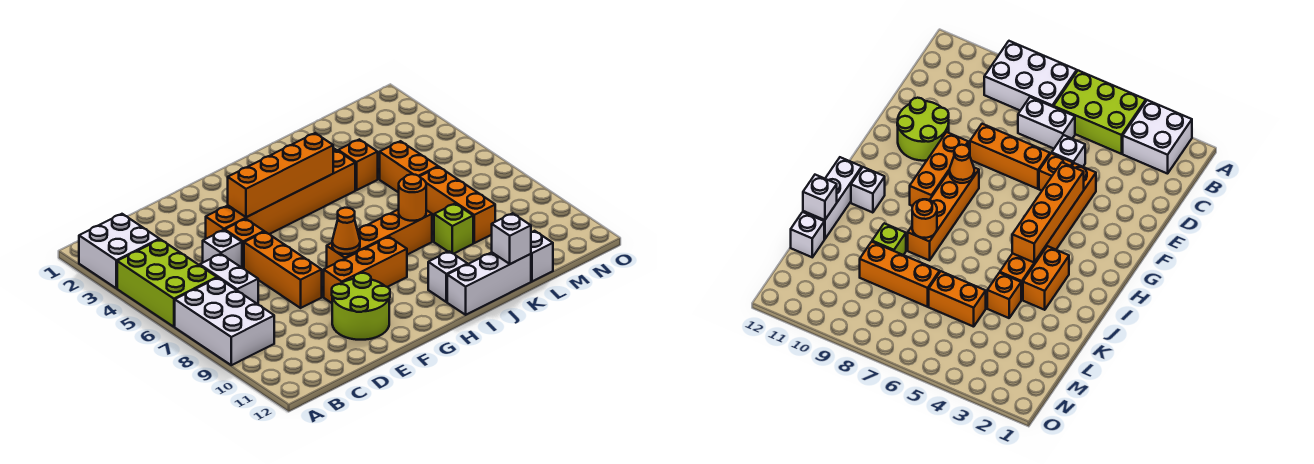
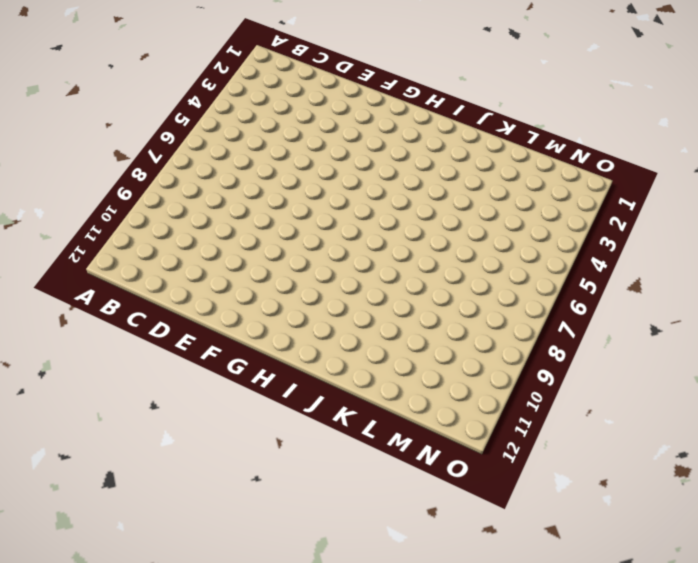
none -> white 2x2 brick [79,214,159,288]
none -> lime 2x3 brick [117,239,217,327]
none -> white 2x3 brick [175,278,274,365]

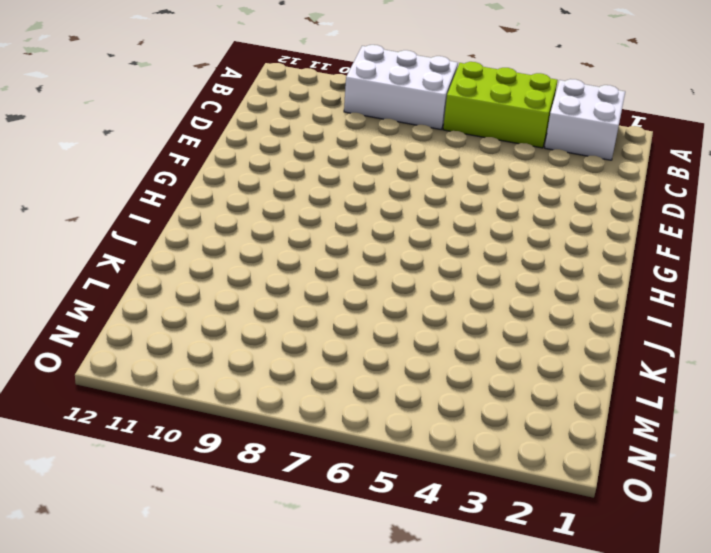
none -> white 1x2 brick [200,254,258,304]
none -> white 1x1 brick [203,230,242,268]
none -> orange 1x6 brick [206,151,355,239]

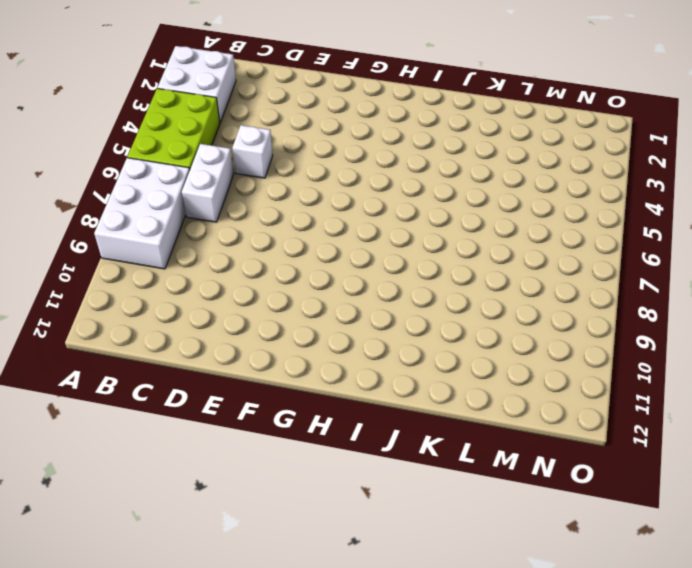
none -> orange 1x6 brick [206,151,355,239]
none -> orange 1x1 brick [225,219,264,269]
none -> orange 1x3 brick [244,232,322,308]

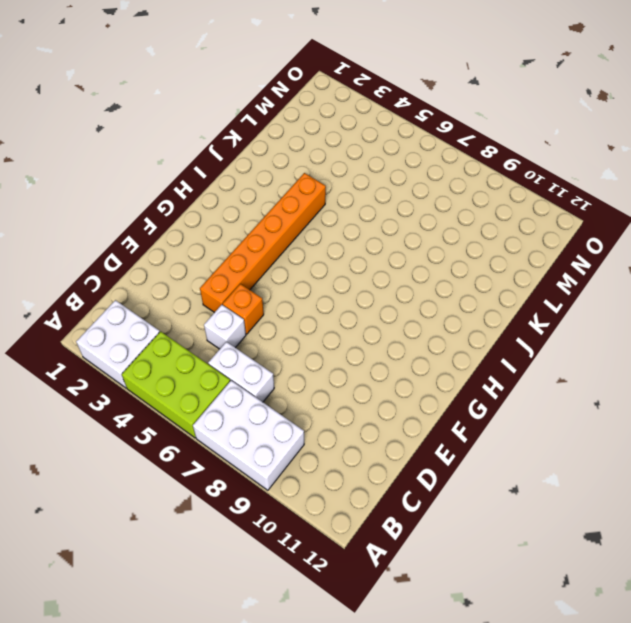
none -> orange 1x3 brick [244,232,322,308]
none -> lime 2x2 round brick [332,273,390,340]
none -> orange 1x3 brick [324,237,407,303]

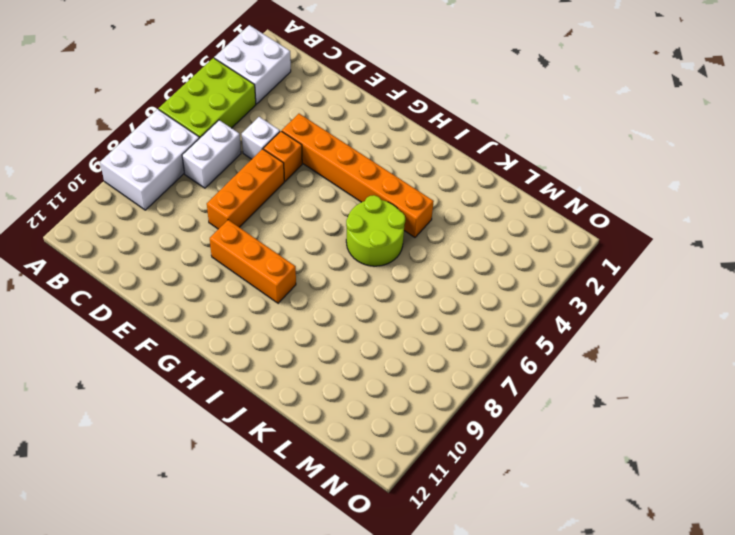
lime 2x2 round brick [346,195,405,266] -> lime 2x2 round brick moved to [332,273,390,340]
none -> orange 1x4 brick [327,209,432,267]
none -> orange 1x2 brick [1023,246,1069,310]
none -> white 1x1 brick [428,251,467,302]

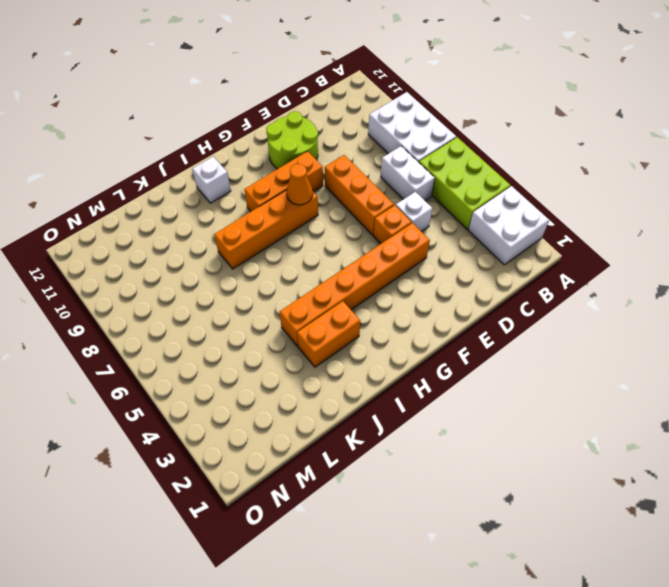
none -> white 1x3 brick [447,252,531,315]
none -> orange 1x1 brick [338,139,378,190]
none -> lime 1x1 brick [434,204,473,254]

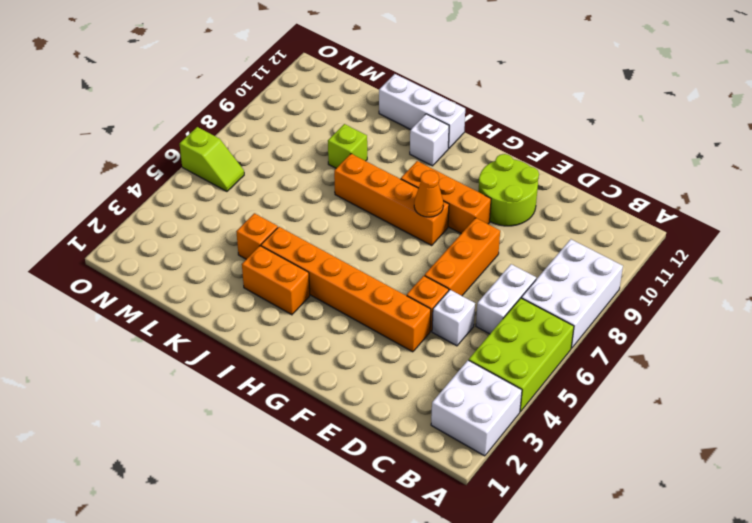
lime 1x2 slope [180,127,244,191] -> none
none -> orange 1x2 brick [380,141,438,193]
none -> orange 1x3 brick [420,167,495,243]
none -> white 1x1 brick [531,231,553,281]

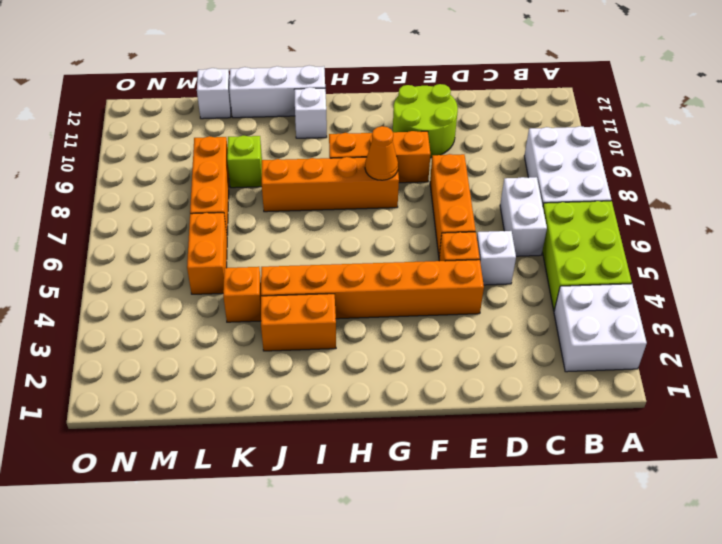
none -> orange 1x4 brick [228,133,333,217]
none -> orange 1x1 round brick [399,174,426,221]
none -> white 1x1 brick [492,213,531,264]

